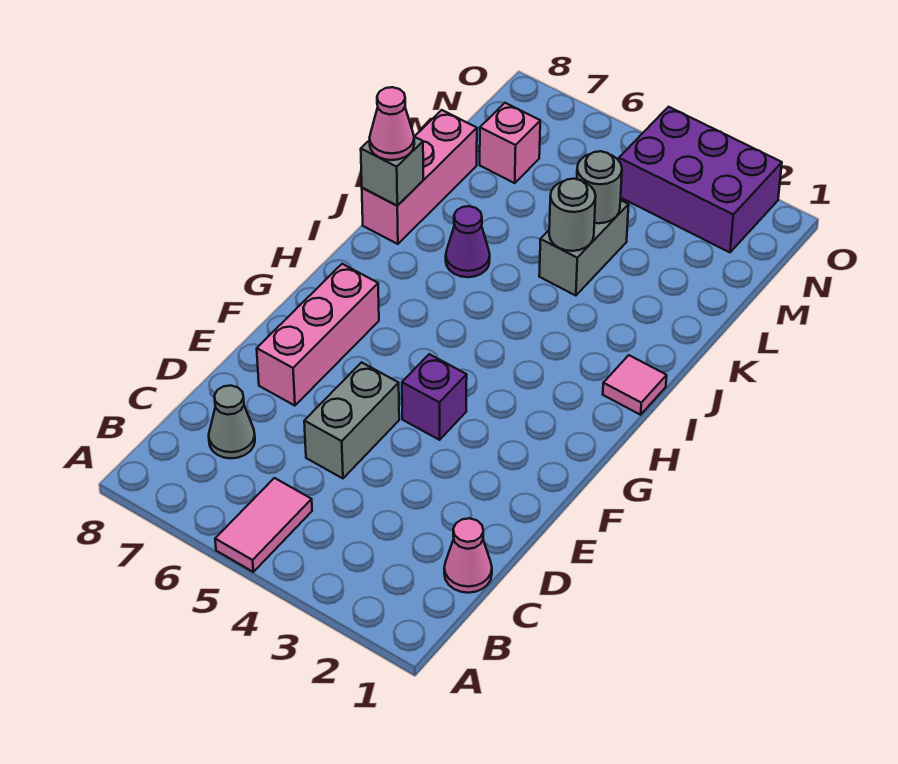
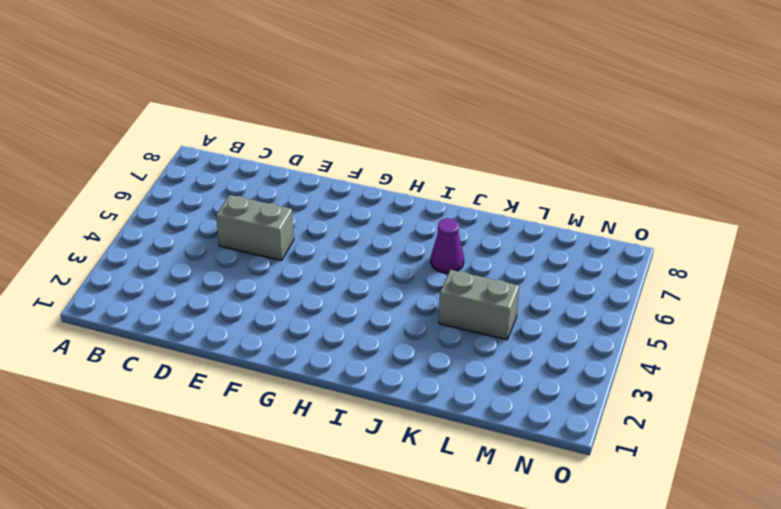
none -> pink 1x2 tile [215,478,312,572]
none -> pink 1x1 cone [444,518,492,593]
none -> grey 1x1 cone [209,386,255,458]

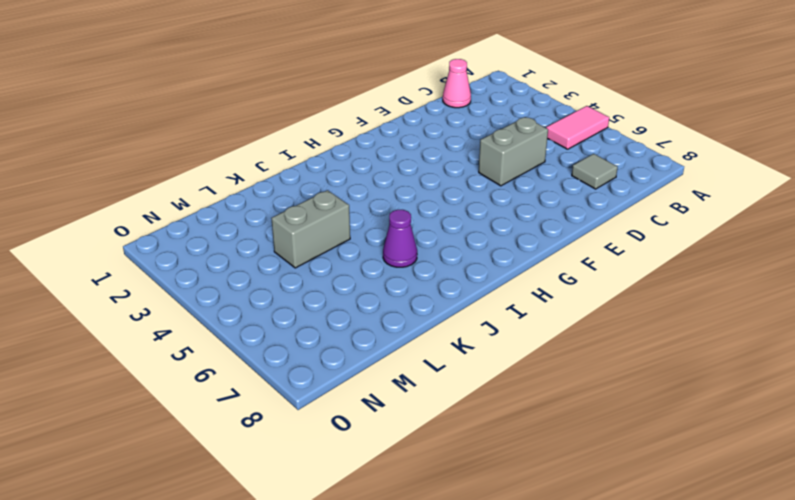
grey 1x1 tile [572,154,618,189] -> grey 1x1 cone [209,386,255,458]
none -> pink 1x3 brick [257,264,379,406]
none -> purple 1x1 brick [402,354,467,440]
none -> pink 1x1 tile [603,355,667,415]

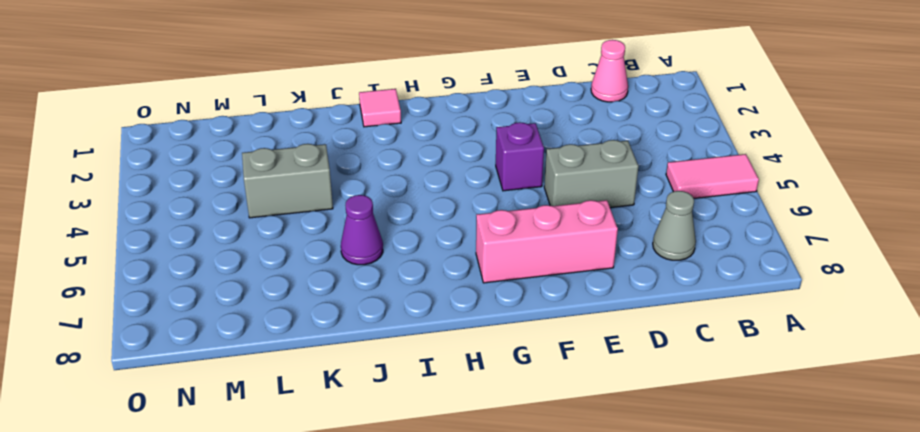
none -> pink 1x3 brick [362,110,477,244]
none -> pink 1x1 brick [480,103,540,183]
none -> purple 2x3 brick [619,107,782,252]

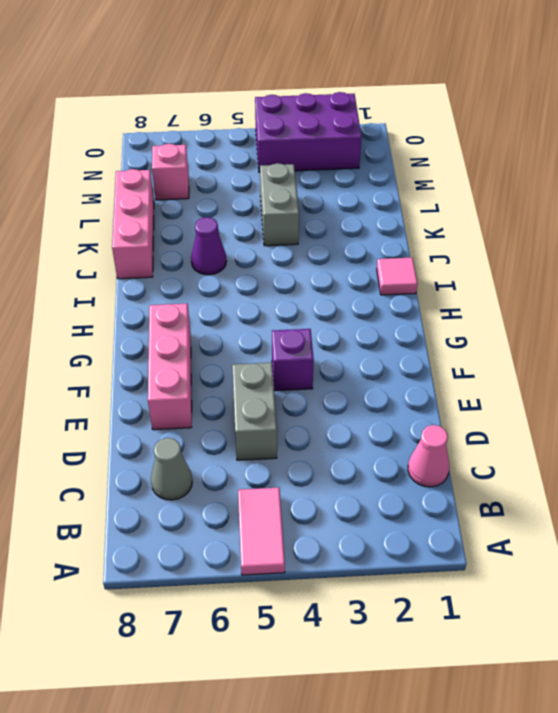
none -> grey 1x1 brick [361,137,423,206]
none -> grey 1x1 round brick [549,179,596,251]
none -> grey 1x1 round brick [577,151,622,223]

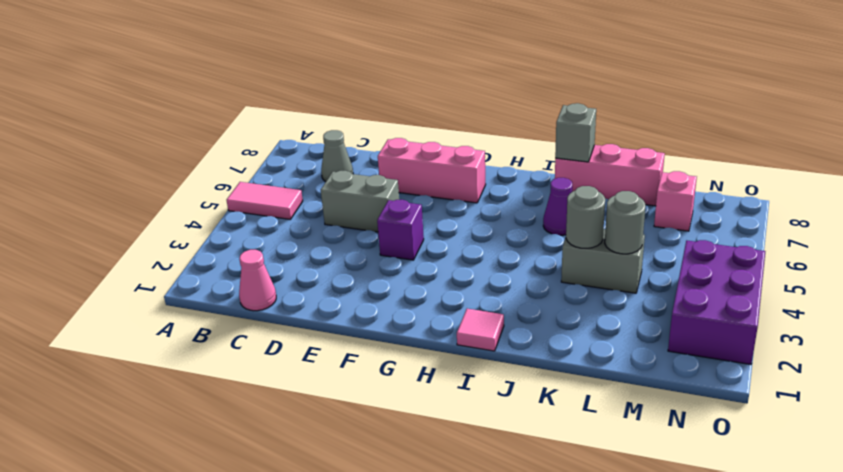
none -> pink 1x1 cone [370,87,414,160]

